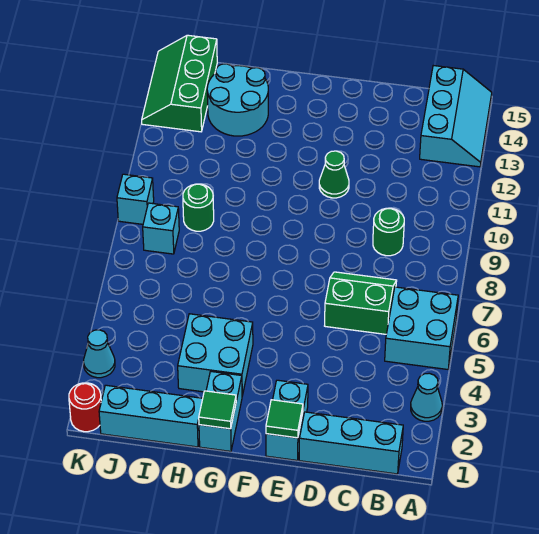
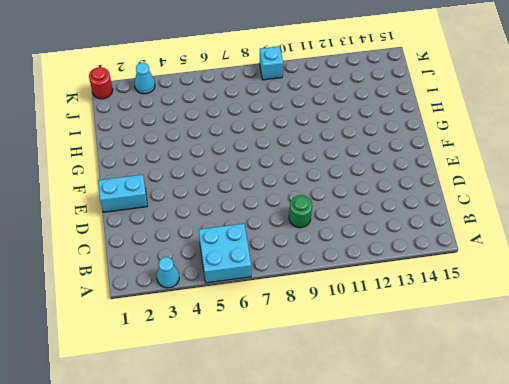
none -> cyan 2x3 slope [420,66,492,167]
none -> cyan 1x3 brick [299,412,403,474]
none -> green 2x2 slope [325,272,397,334]

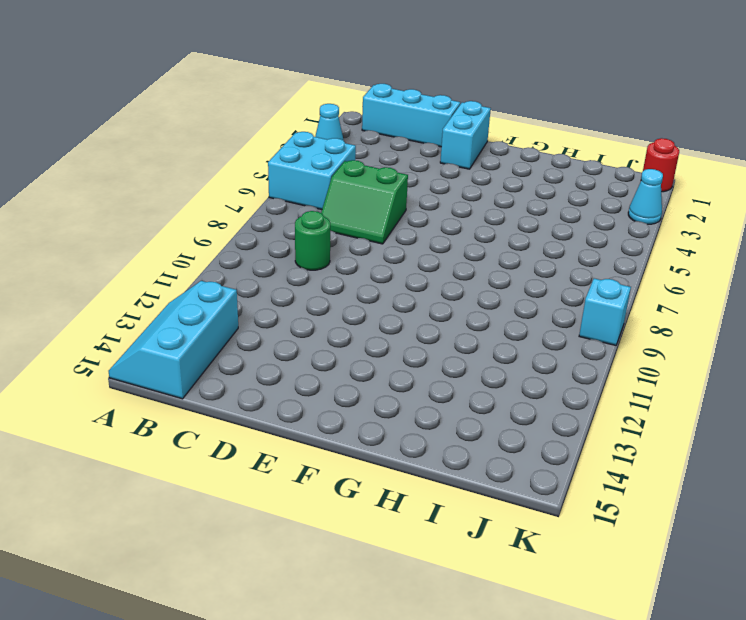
none -> green 1x1 cone [319,151,349,198]
none -> cyan 1x2 brick [199,372,242,451]
none -> cyan 2x2 brick [178,314,253,396]

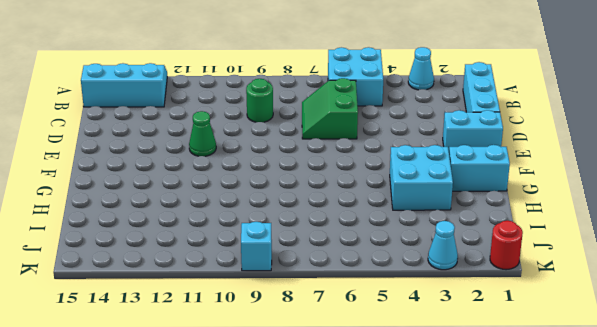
none -> cyan 1x3 brick [99,385,203,447]
none -> cyan 2x2 round brick [207,64,268,136]
none -> green 1x1 round brick [183,184,214,231]

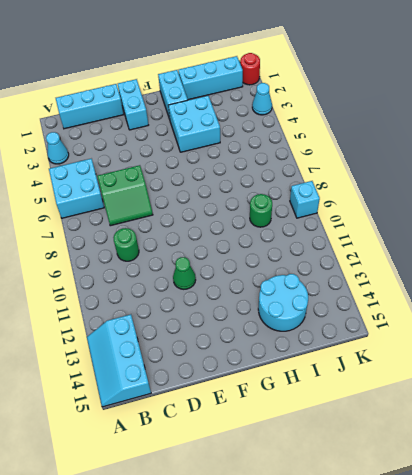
none -> cyan 1x1 brick [143,203,179,254]
none -> green 2x3 slope [142,35,217,132]
none -> green 1x1 tile [266,400,303,438]

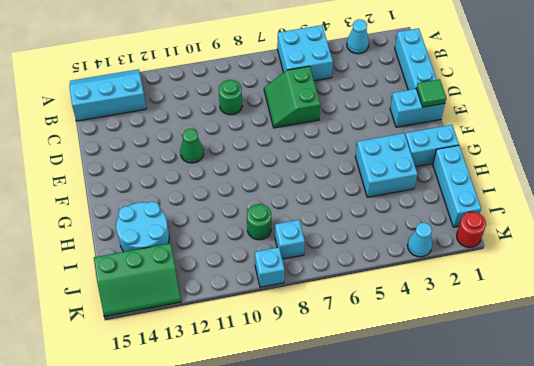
none -> green 1x1 tile [199,391,236,429]

